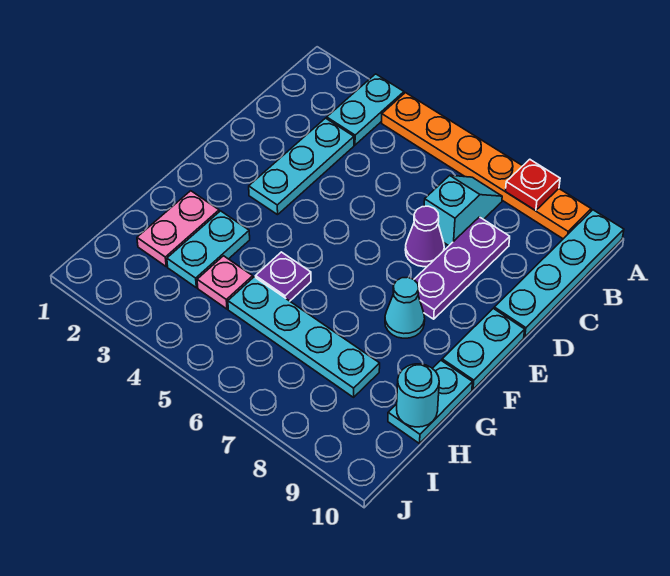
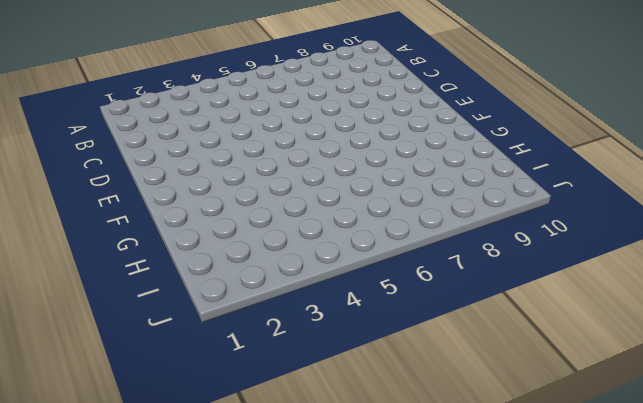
none -> cyan 1x2 plate [327,74,404,145]
none -> orange 1x6 plate [382,93,591,239]
none -> cyan 1x4 plate [494,210,624,337]

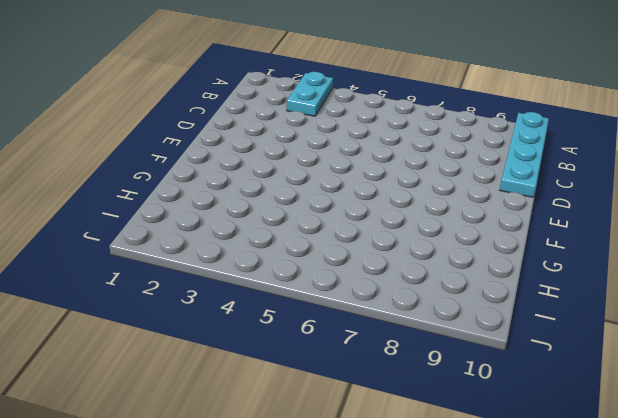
none -> orange 1x6 plate [382,93,591,239]
none -> cyan 1x2 slope [424,175,502,246]
none -> cyan 1x3 plate [249,118,354,215]

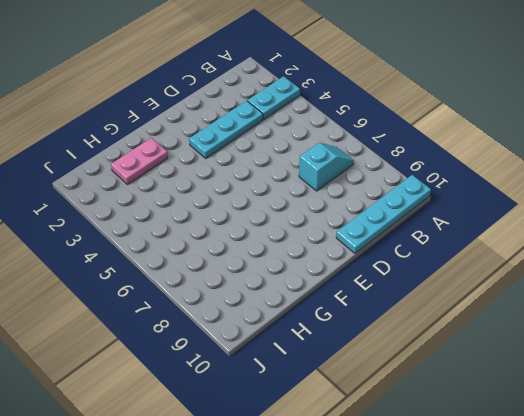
none -> orange 1x6 plate [382,93,591,239]
none -> purple 1x3 plate [414,217,510,319]
none -> purple 1x1 cone [405,206,444,267]

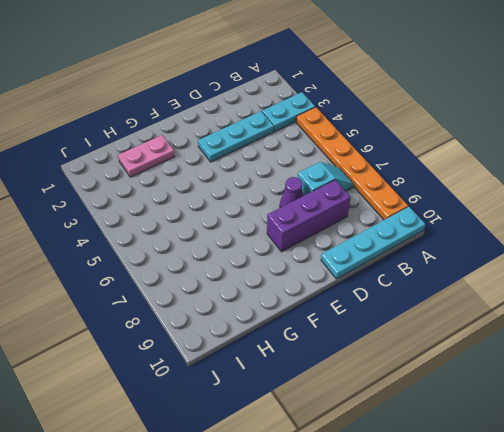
purple 1x3 brick [267,180,351,252] -> purple 1x3 plate [414,217,510,319]
none -> cyan 1x2 plate [442,309,525,389]
none -> cyan 1x1 cone [385,277,425,338]
none -> cyan 1x2 plate [167,211,250,288]

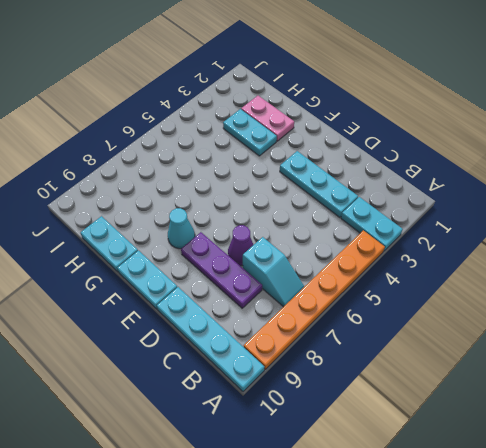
none -> purple 1x1 plate [256,252,311,301]
none -> pink 1x1 plate [197,256,253,309]
none -> cyan 1x4 plate [228,277,380,397]

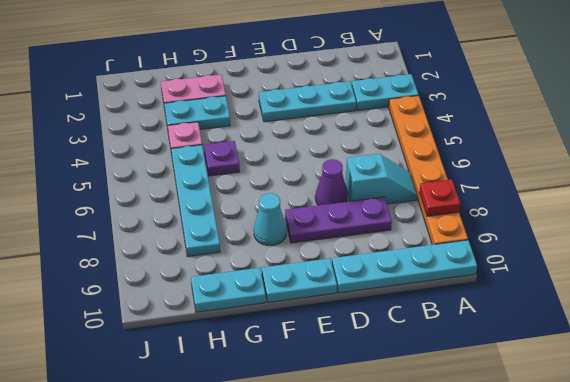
none -> cyan 1x1 round brick [397,364,439,427]

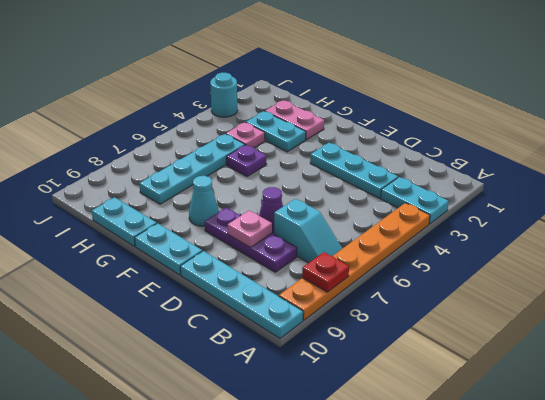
pink 1x1 plate [228,210,272,248] -> none
cyan 1x1 round brick [210,73,237,117] -> cyan 1x1 round brick moved to [397,364,439,427]

